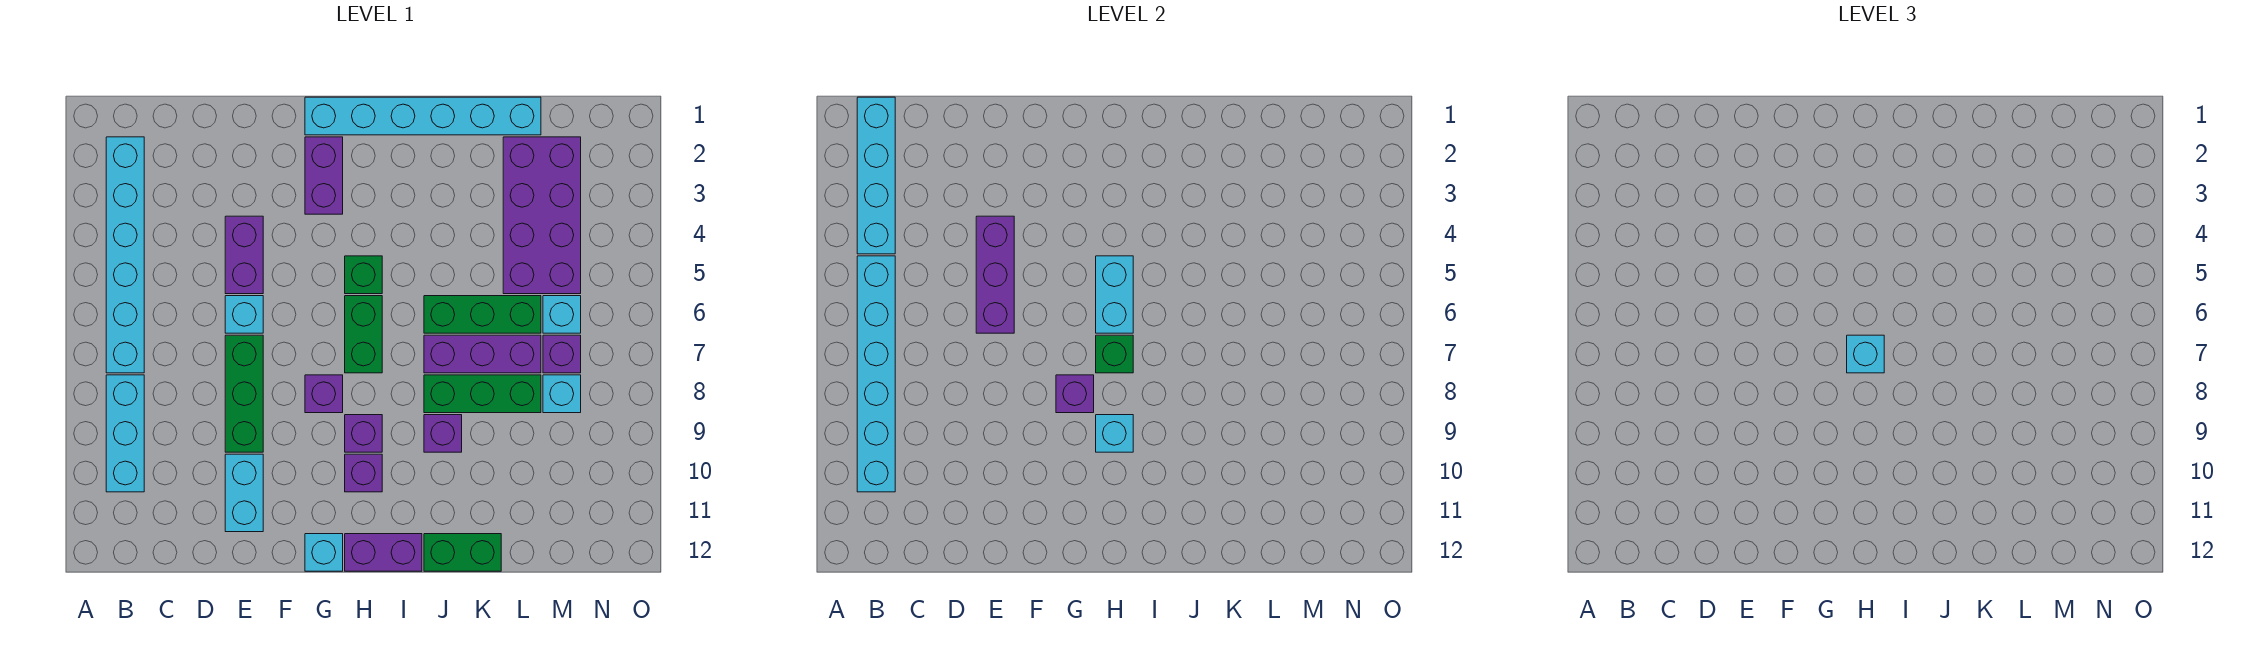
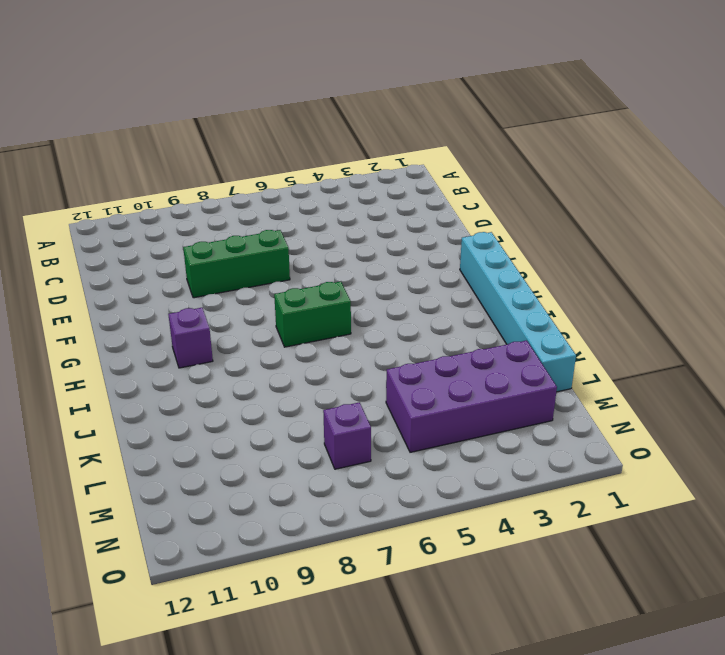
none -> cyan 1x6 brick [106,137,144,373]
none -> cyan 1x3 brick [106,375,144,492]
none -> purple 1x2 brick [225,216,263,294]
none -> cyan 1x1 brick [225,296,263,333]

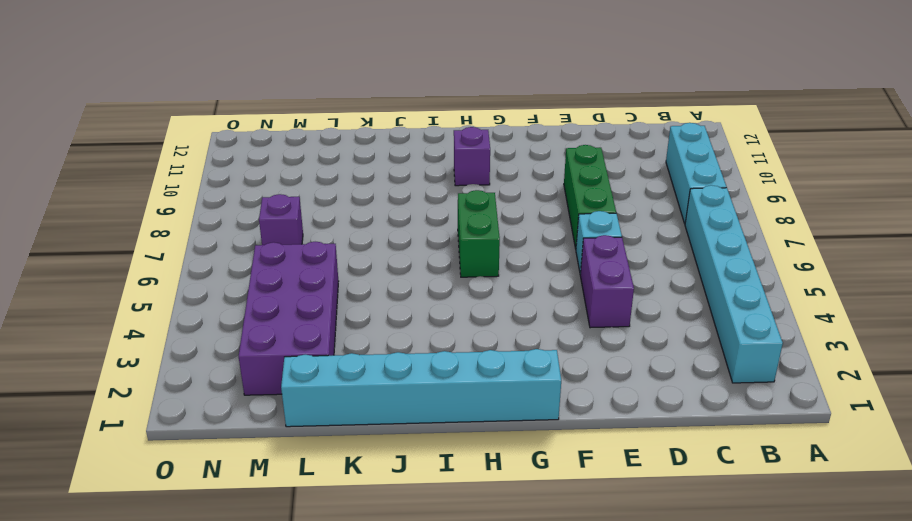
none -> cyan 1x2 brick [225,454,263,532]
none -> purple 1x2 brick [305,137,343,214]
none -> purple 1x1 brick [305,375,343,413]
none -> cyan 1x1 brick [305,534,343,571]

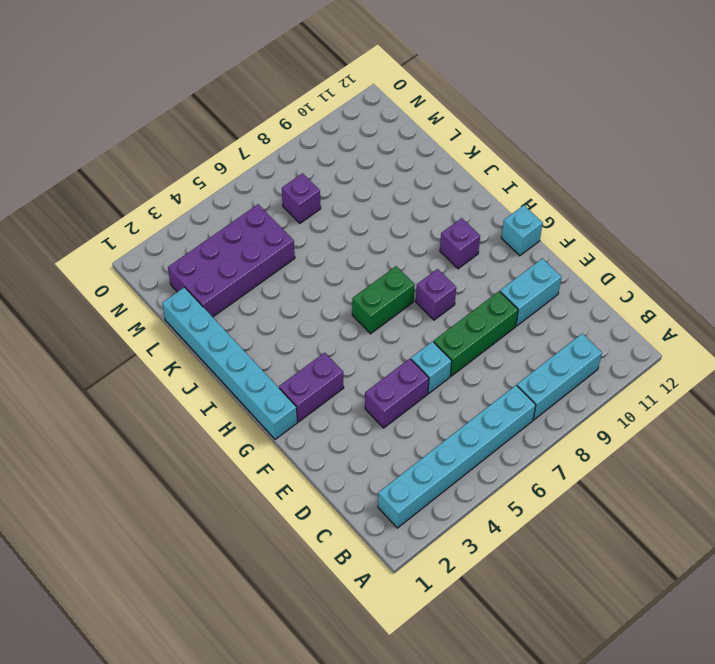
none -> green 1x1 brick [345,256,382,294]
none -> purple 1x1 brick [345,415,382,452]
none -> purple 1x2 brick [345,534,422,571]
none -> green 1x3 brick [424,296,541,333]

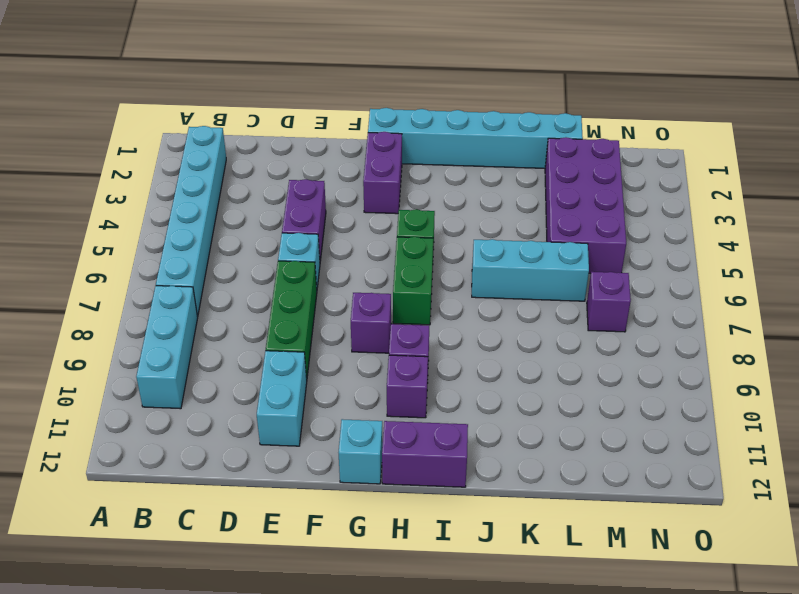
cyan 1x3 brick [472,239,589,301] -> green 1x3 brick [424,296,541,333]
none -> purple 1x3 brick [424,335,541,373]
none -> green 1x3 brick [424,375,541,413]
none -> purple 1x1 brick [424,415,462,452]
none -> green 1x2 brick [424,534,501,571]

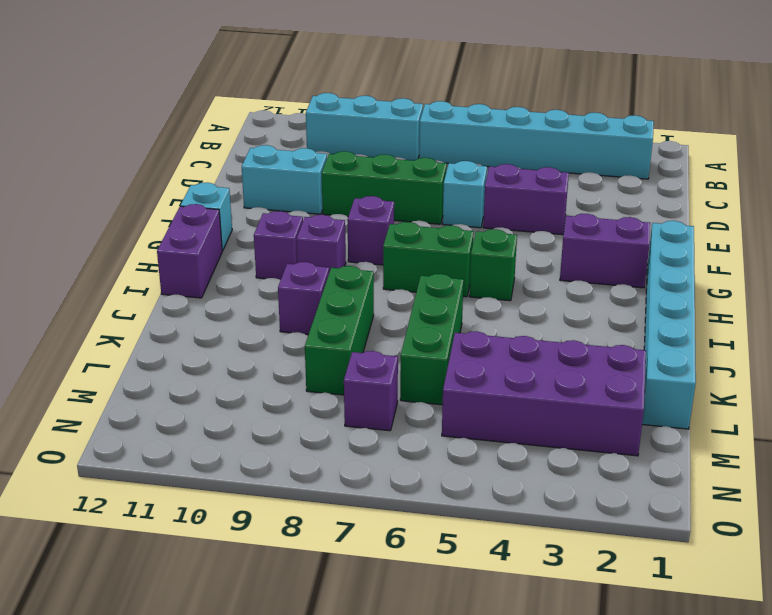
none -> purple 1x3 brick [424,335,541,373]
none -> green 1x2 brick [424,534,501,571]
none -> cyan 1x1 brick [543,296,581,333]
none -> cyan 1x1 brick [543,375,581,413]

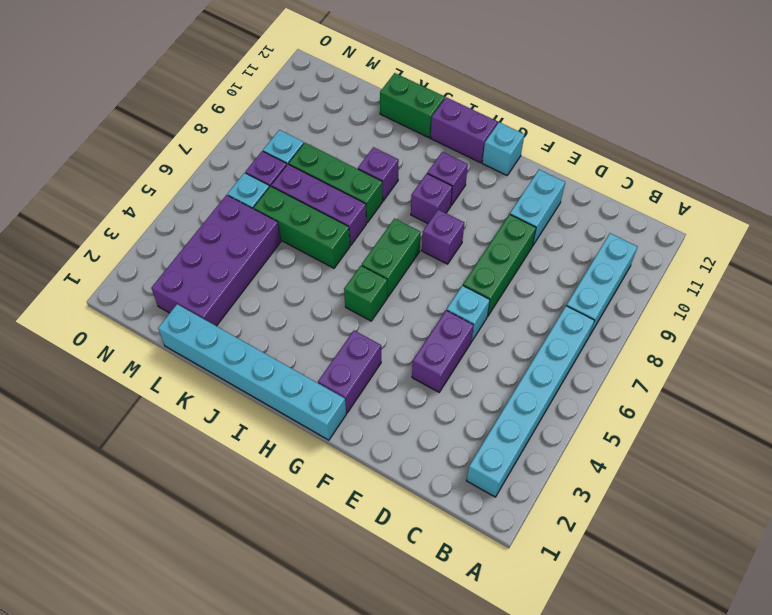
none -> cyan 1x4 brick [857,97,895,254]
none -> cyan 1x6 brick [857,256,895,492]
none -> purple 1x3 brick [976,216,1014,333]
none -> purple 1x1 brick [1056,375,1094,413]

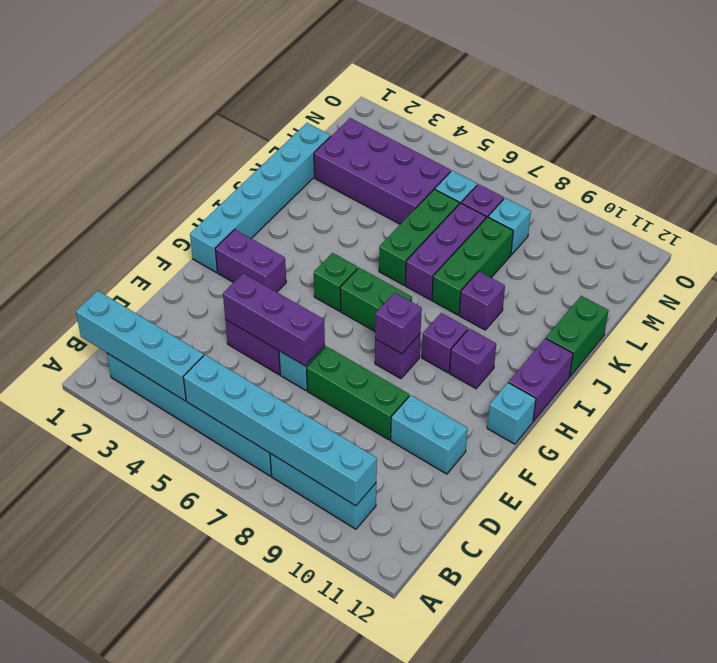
none -> cyan 1x2 brick [1096,256,1133,333]
none -> green 1x1 brick [1096,335,1133,373]
none -> cyan 1x1 brick [1096,415,1133,452]
none -> cyan 1x1 brick [1847,335,1884,373]

